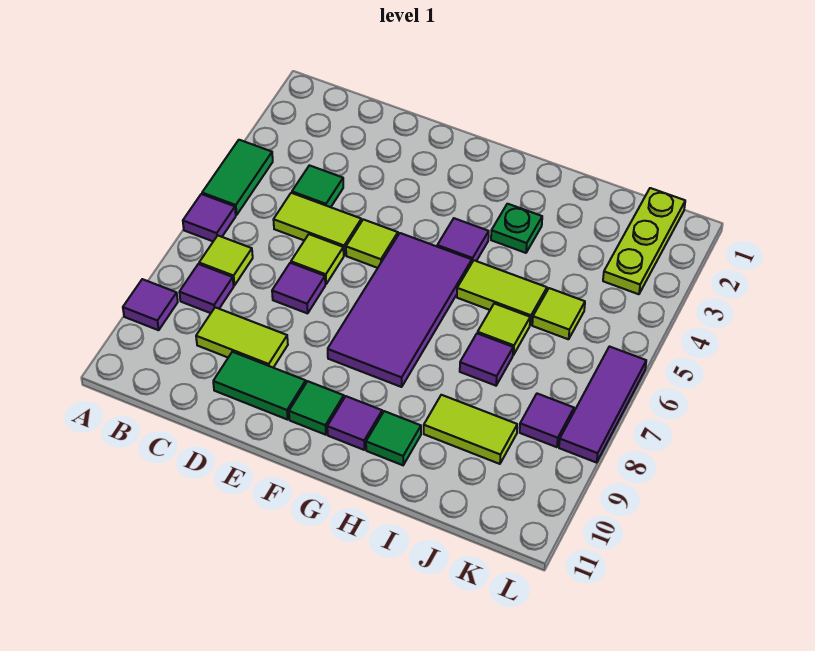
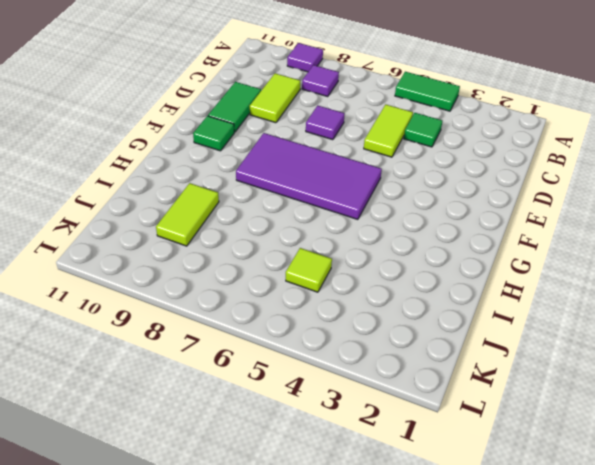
none -> purple 1x1 tile [183,194,236,241]
none -> lime 1x1 tile [199,236,253,285]
none -> lime 1x1 tile [291,234,344,284]

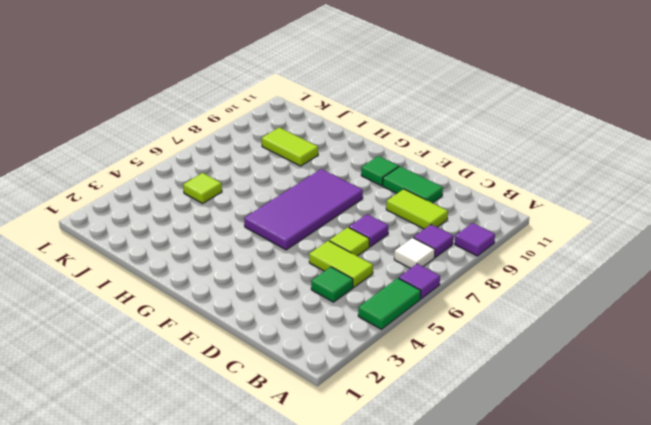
white 1x1 tile [394,238,435,268] -> lime 1x1 tile [199,236,253,285]
none -> lime 1x1 tile [346,219,398,268]
none -> purple 1x1 tile [437,218,489,262]
none -> purple 1x1 tile [327,396,382,450]

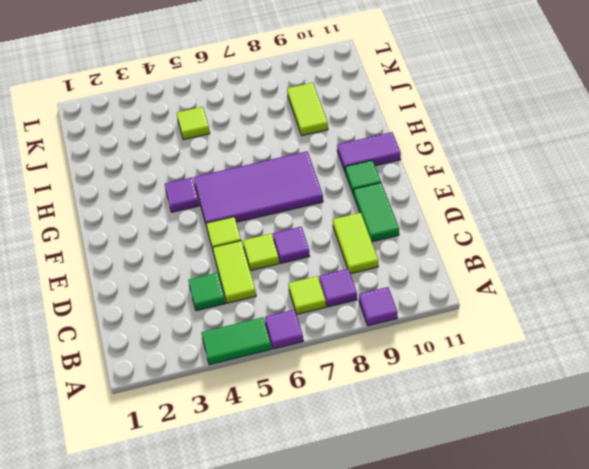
purple 1x2 tile [337,132,401,173] -> purple 1x1 tile [327,396,382,450]
none -> green 1x1 plate [491,204,542,253]
none -> lime 1x2 tile [457,260,547,325]
none -> green 1x1 tile [366,411,421,465]

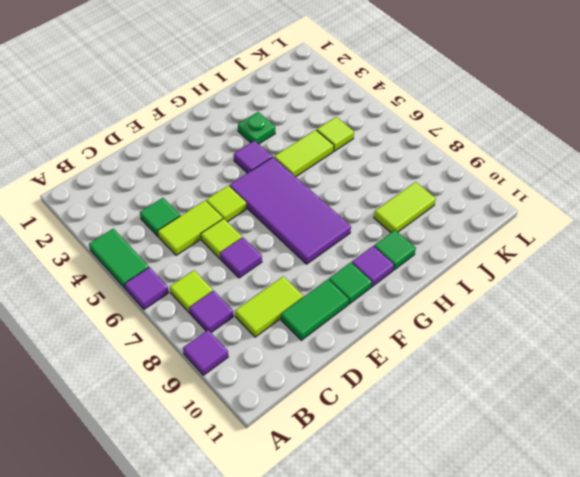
none -> lime 1x1 tile [478,303,530,355]
none -> purple 1x1 tile [460,333,513,386]
none -> lime 1x3 plate [603,188,685,294]

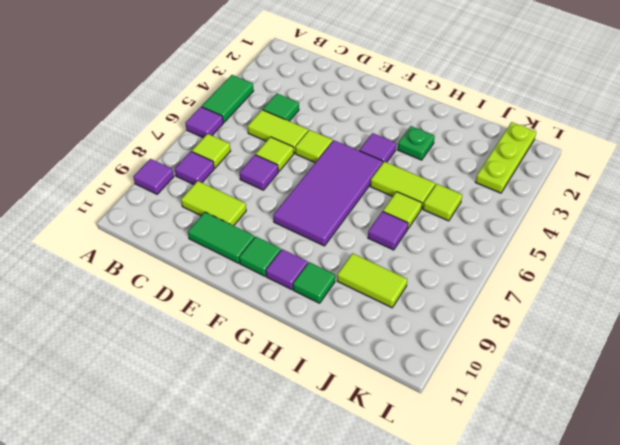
none -> purple 1x1 tile [520,394,574,447]
none -> purple 1x3 tile [559,347,646,463]

